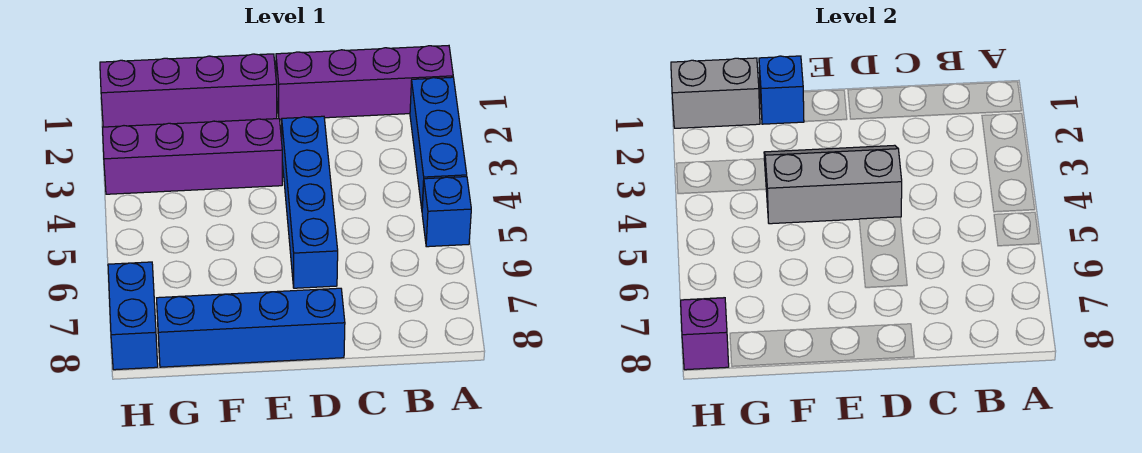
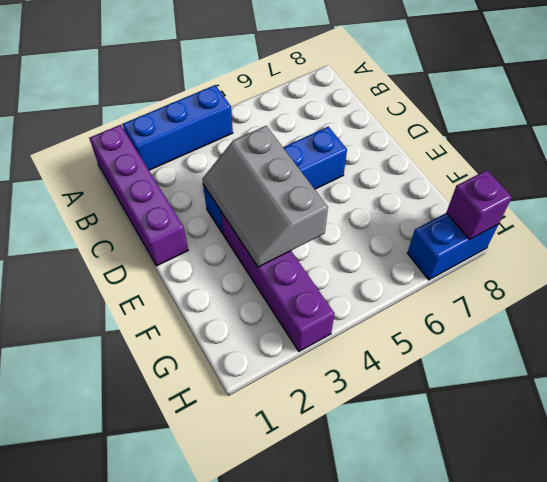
none -> blue 1x1 brick [422,177,471,247]
none -> blue 1x4 brick [157,288,345,367]
none -> purple 1x4 brick [100,54,277,127]

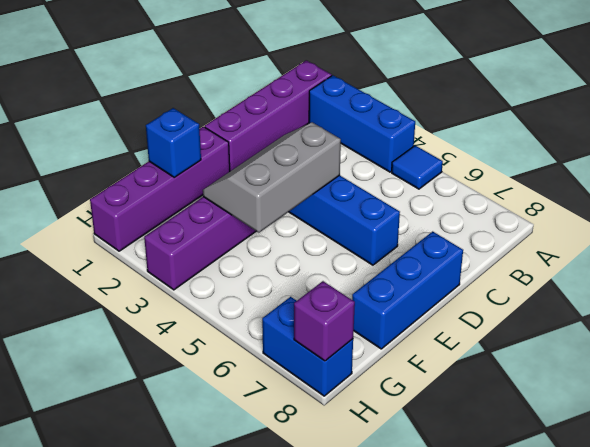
blue 1x1 tile [392,146,443,189] -> blue 1x1 brick [422,177,471,247]
blue 1x3 brick [352,231,463,349] -> blue 1x4 brick [157,288,345,367]
none -> grey 1x2 brick [671,58,760,128]

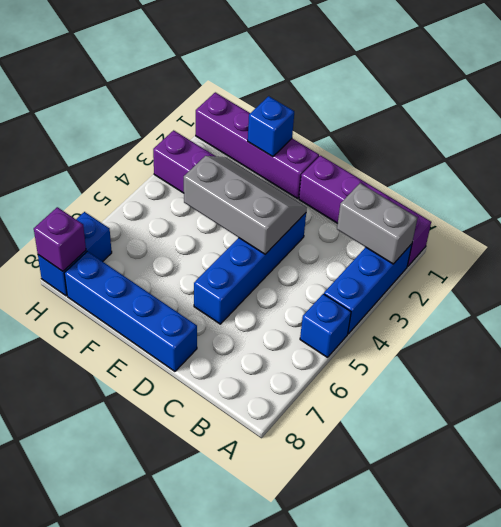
grey 1x2 brick [337,183,417,264] -> grey 1x2 brick moved to [671,58,760,128]

